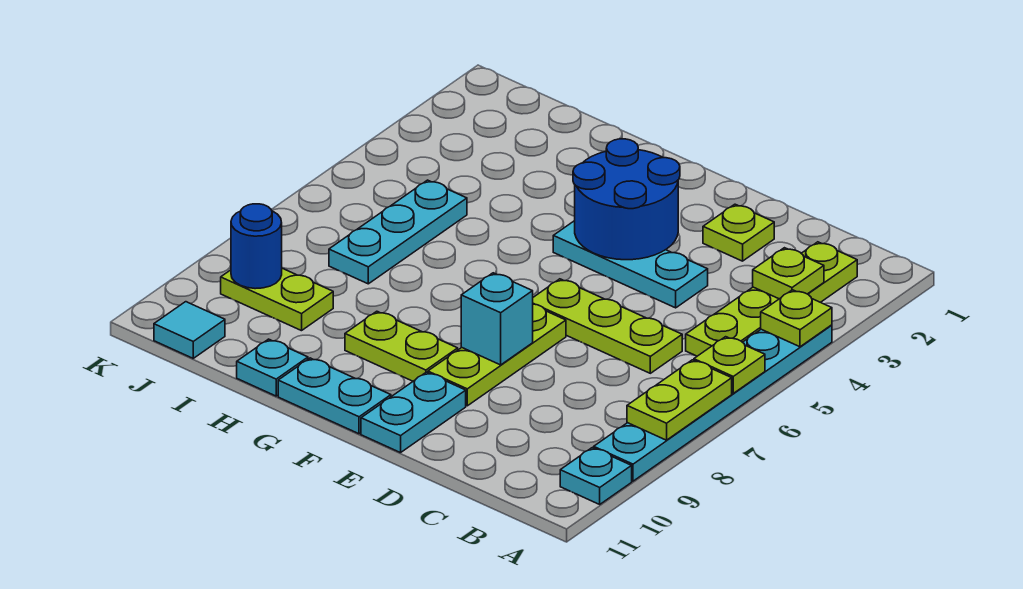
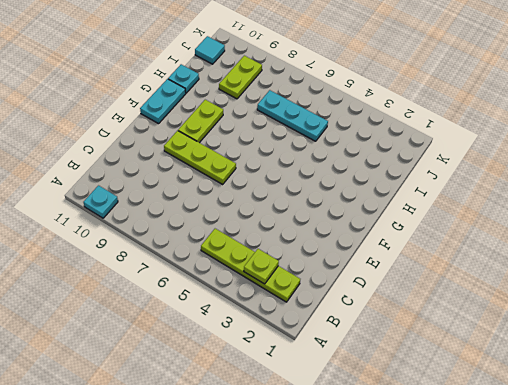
none -> cyan 1x6 plate [594,325,832,481]
none -> lime 1x3 plate [533,279,682,373]
none -> lime 1x1 plate [703,204,774,261]

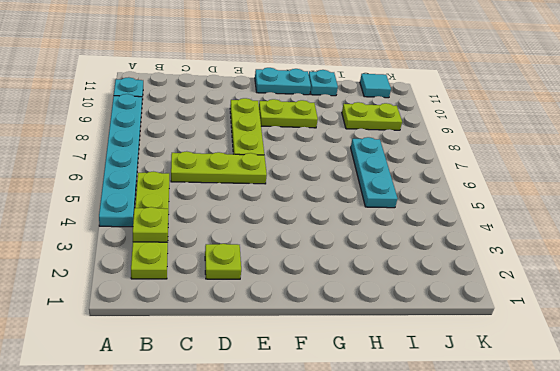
none -> cyan 1x3 plate [553,221,708,308]
none -> cyan 1x2 plate [361,372,466,453]
none -> lime 1x1 plate [761,290,832,347]

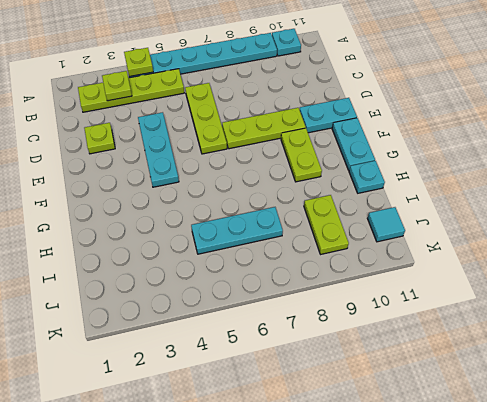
none -> lime 1x1 plate [694,337,765,393]
none -> lime 1x2 plate [627,360,732,440]
none -> blue 2x2 round brick [573,139,680,260]

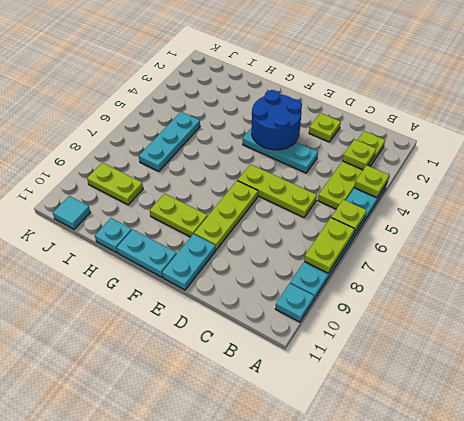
none -> cyan 1x1 brick [461,273,533,365]
none -> blue 1x1 round brick [231,204,282,289]

